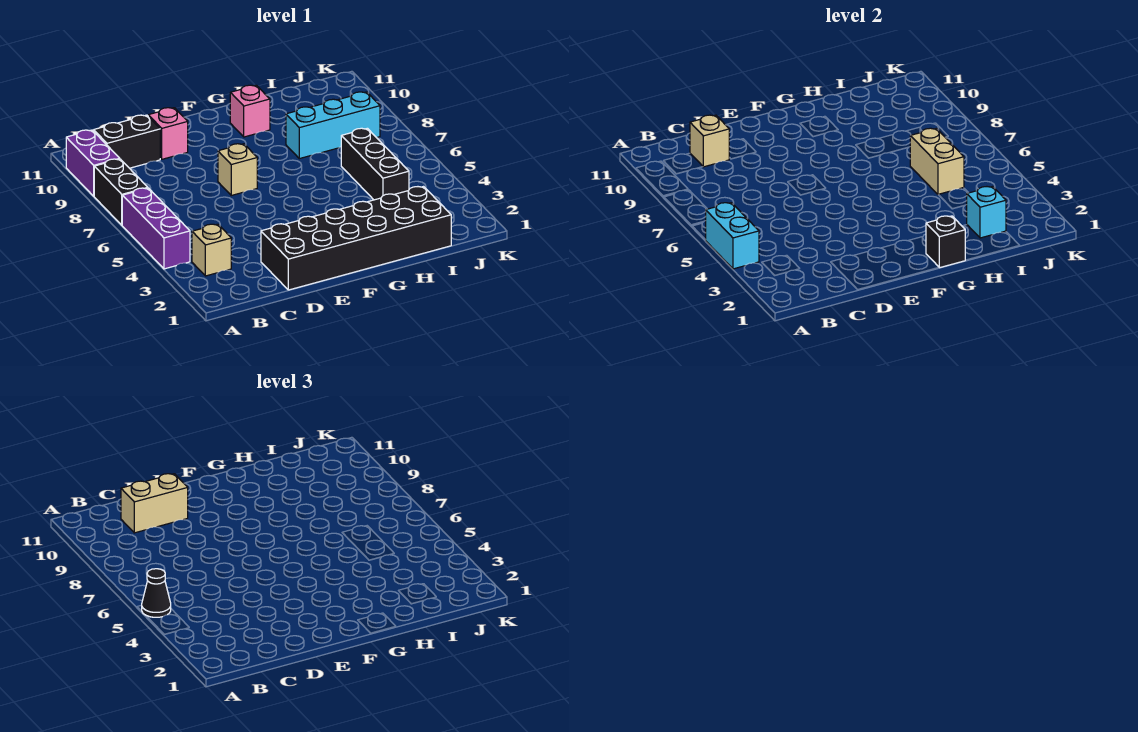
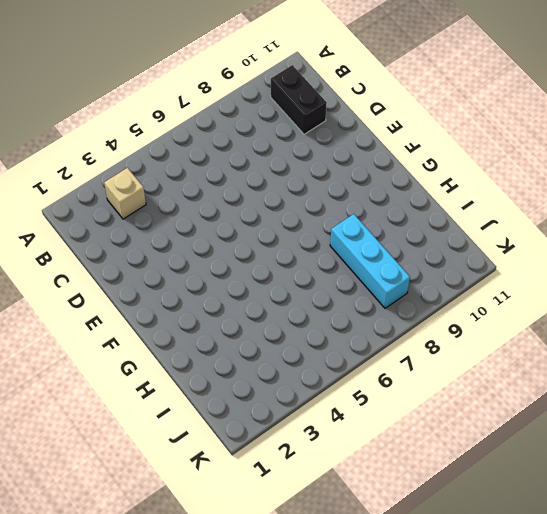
none -> purple 1x3 brick [122,188,190,269]
none -> black 1x2 brick [94,159,148,225]
none -> purple 1x2 brick [66,130,120,196]

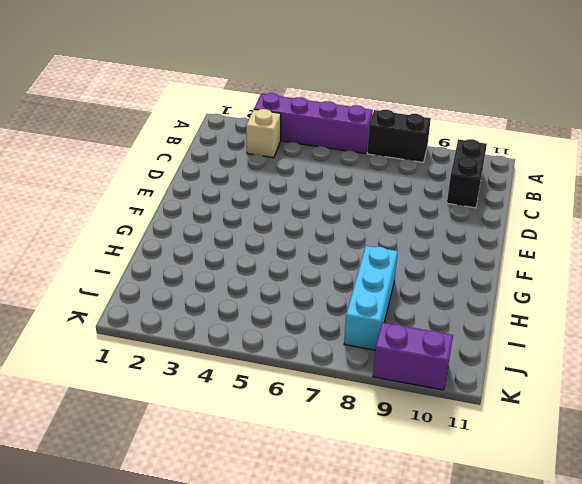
purple 1x4 brick [254,93,373,154] -> purple 1x3 brick [122,188,190,269]
purple 1x2 brick [373,322,453,390] -> purple 1x2 brick moved to [66,130,120,196]
none -> black 2x6 brick [261,187,451,290]
none -> pink 1x1 brick [148,108,188,159]
none -> tan 1x1 brick [218,144,257,195]

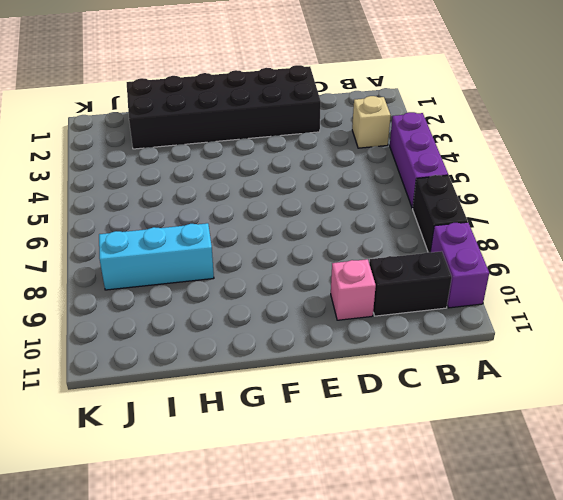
none -> tan 1x1 brick [218,144,257,195]
none -> pink 1x1 brick [230,85,270,137]
none -> black 1x3 brick [341,128,409,200]

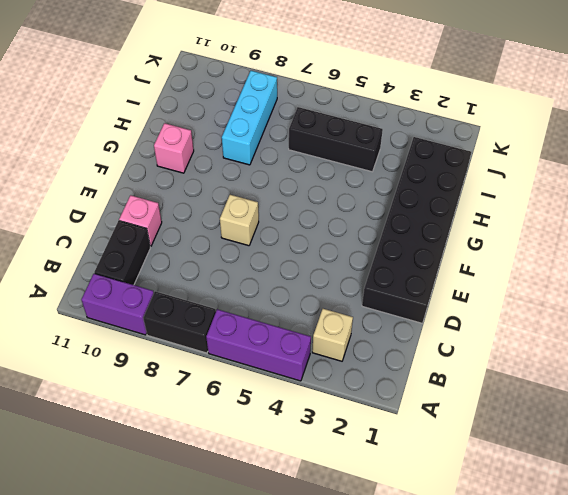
none -> cyan 1x2 brick [706,203,759,269]
none -> tan 1x1 brick [690,115,729,167]
none -> black 1x1 brick [926,216,965,268]

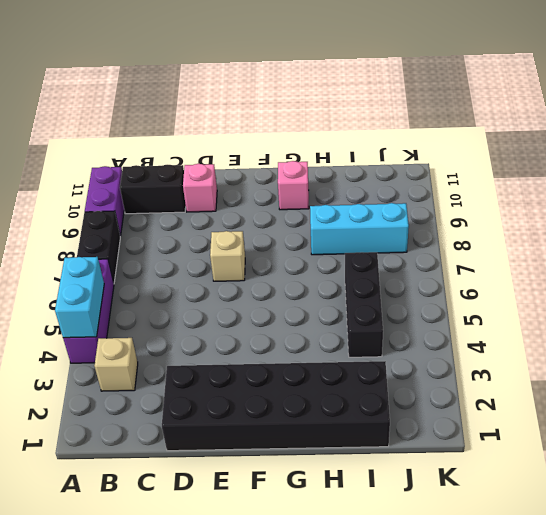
none -> tan 1x1 brick [690,115,729,167]
none -> black 1x1 brick [926,216,965,268]
none -> cyan 1x1 brick [967,187,1006,238]

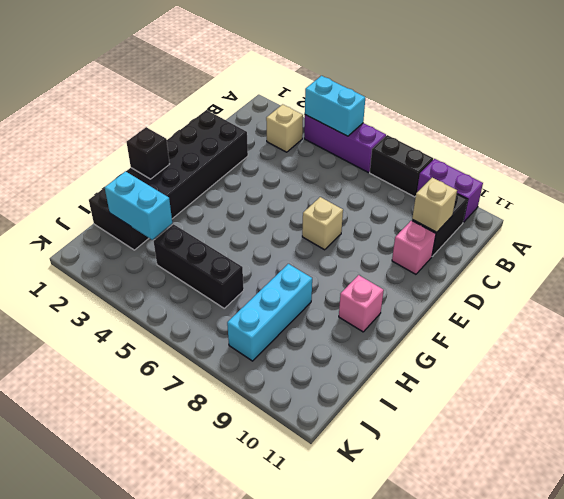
cyan 1x2 brick [105,171,172,240] -> cyan 1x1 brick [967,187,1006,238]
none -> tan 1x2 brick [910,128,964,195]
none -> black 1x1 cone [142,569,171,617]
none -> tan 1x2 brick [121,474,188,533]

